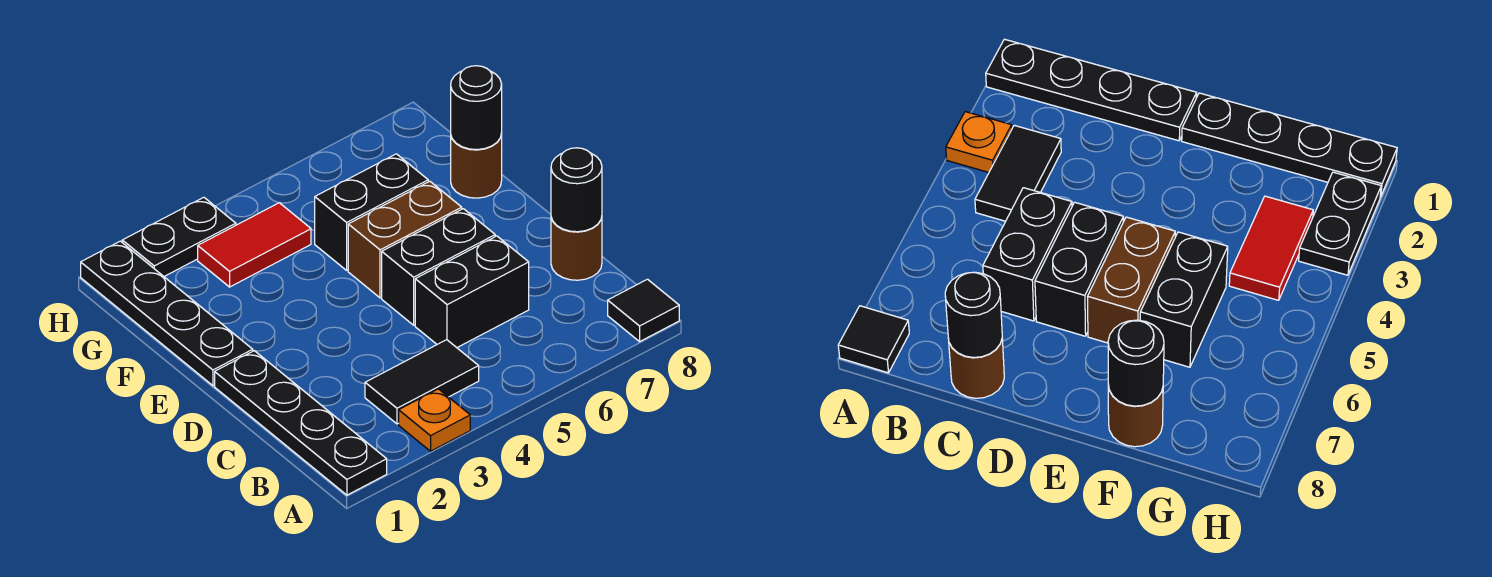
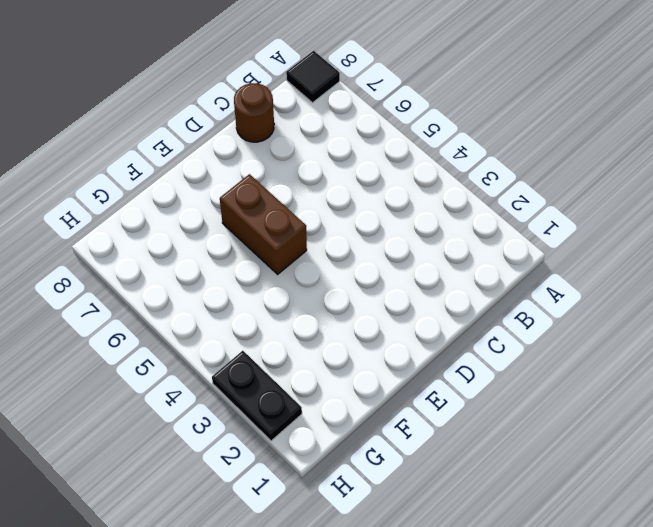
none -> black 1x4 plate [215,351,387,495]
none -> orange 1x1 plate [399,389,470,451]
none -> black 1x2 tile [365,340,479,424]

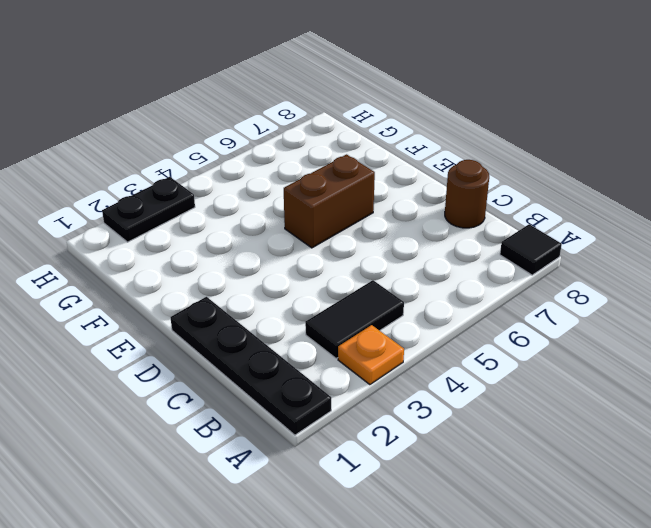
none -> black 1x2 brick [415,236,529,348]
none -> black 1x2 brick [382,209,495,325]
none -> black 1x4 plate [81,241,253,386]

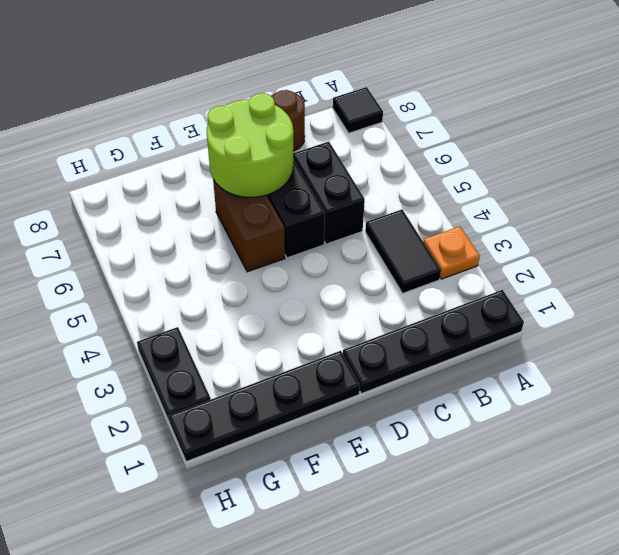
lime 2x2 round brick [207,93,294,198] -> none
none -> black 1x2 brick [315,154,428,270]
none -> brown 1x1 round brick [451,133,502,198]
none -> red 1x2 tile [198,203,311,287]

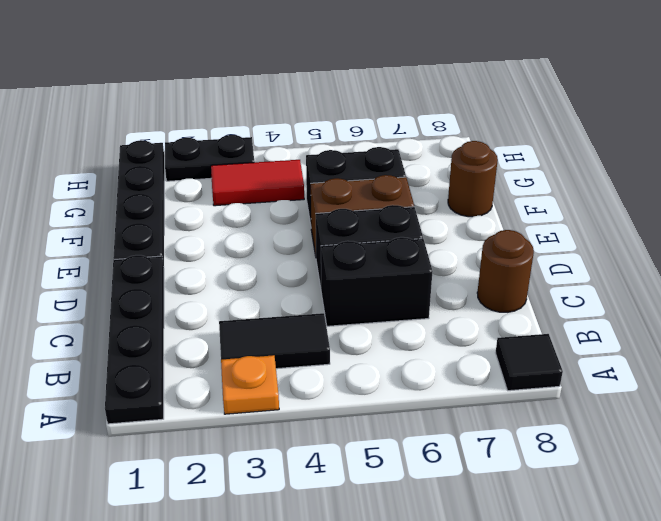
none -> black 1x1 round brick [551,148,602,232]
none -> black 1x1 round brick [451,66,502,150]

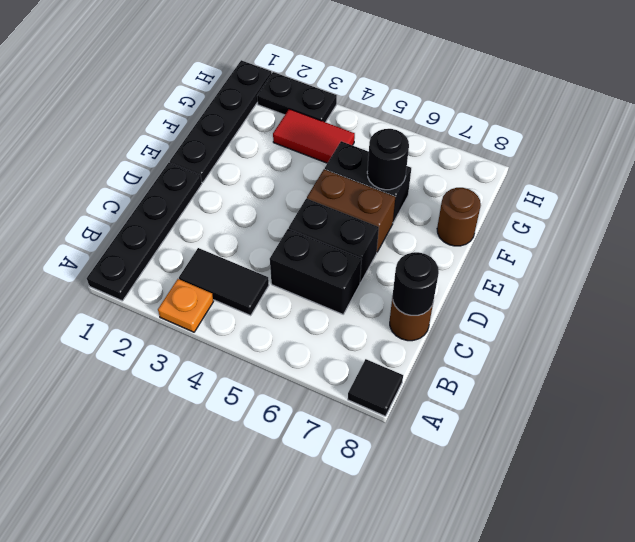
black 1x1 round brick [367,129,409,190] -> black 1x1 round brick moved to [451,66,502,150]

